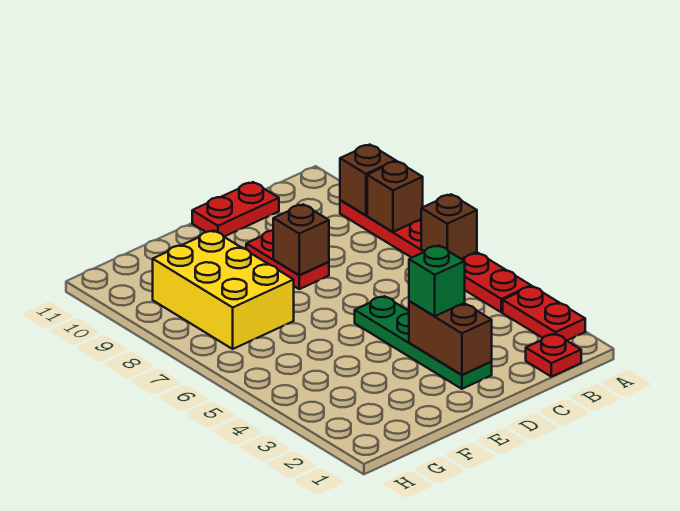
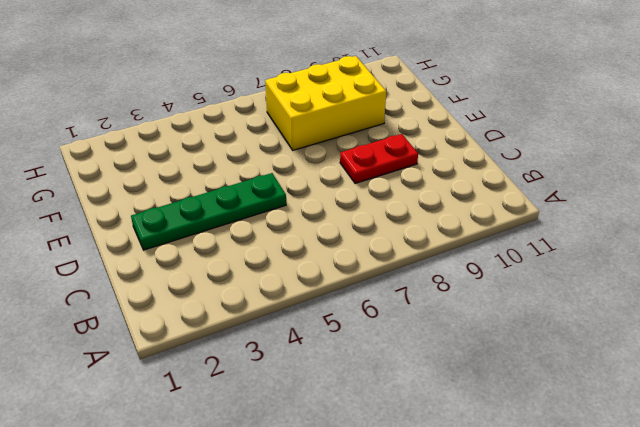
none -> red 1x2 plate [503,286,585,341]
none -> red 1x6 plate [340,200,531,312]
none -> red 1x1 plate [526,334,581,377]

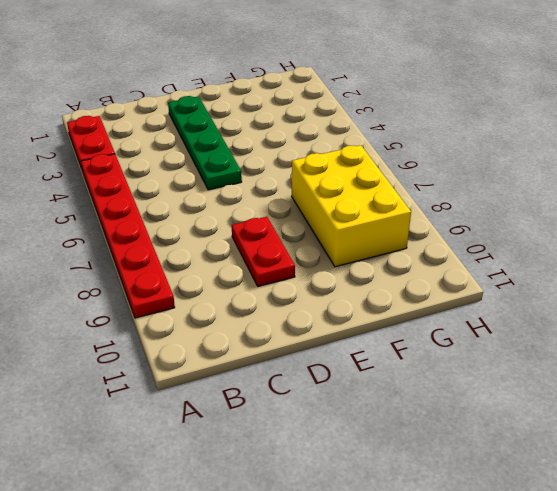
none -> red 1x1 plate [526,334,581,377]
none -> red 1x2 plate [192,182,279,237]
none -> brown 1x1 brick [421,194,477,259]

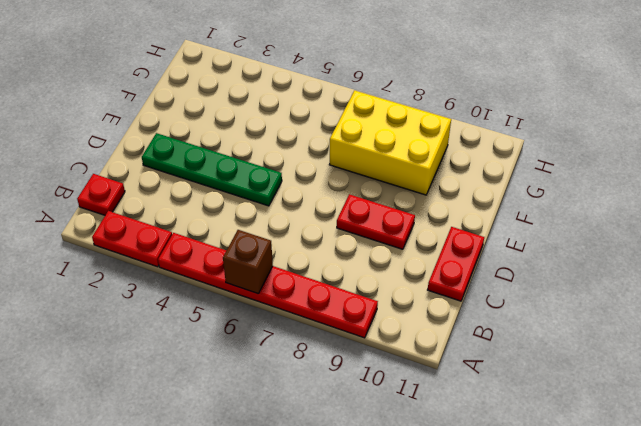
none -> brown 1x1 brick [367,161,423,232]
none -> brown 1x1 brick [340,145,396,215]
none -> brown 1x2 brick [409,301,492,375]

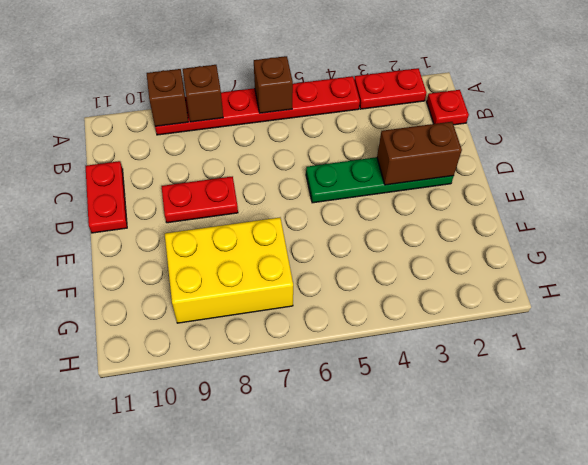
none -> brown 1x1 brick [273,204,329,275]
none -> green 1x1 brick [409,245,465,316]

